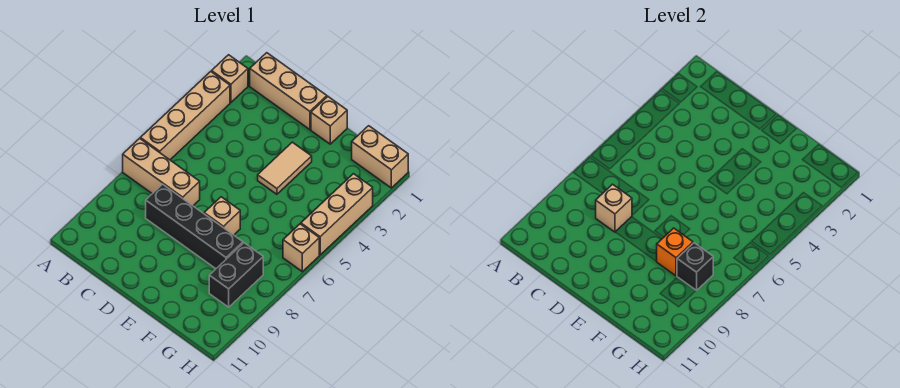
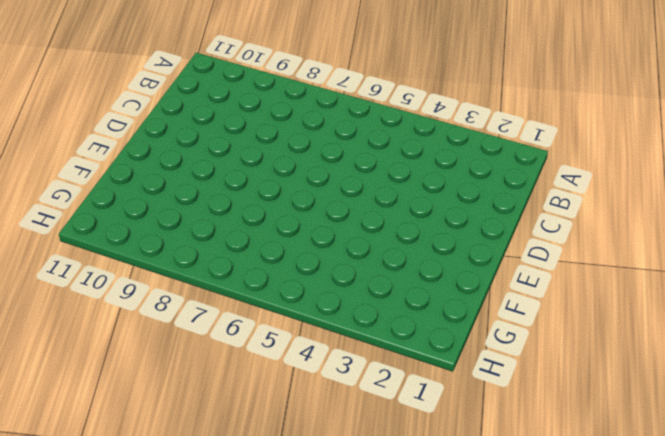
none -> tan 1x1 brick [212,55,248,102]
none -> tan 1x4 brick [140,72,230,160]
none -> tan 1x3 brick [123,138,200,206]

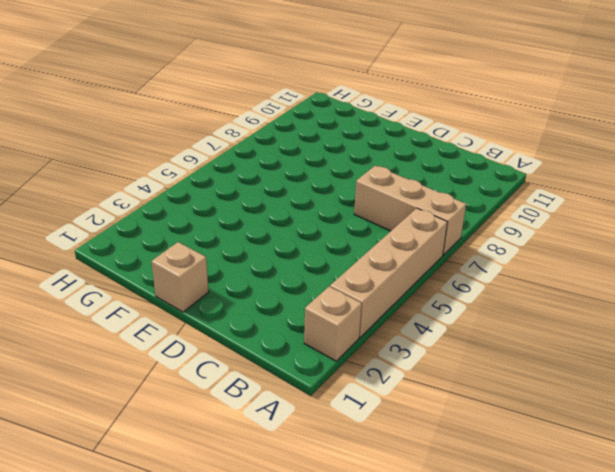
none -> tan 1x3 brick [250,53,327,130]
none -> black 1x4 brick [146,184,243,269]
none -> tan 1x2 tile [258,142,312,194]

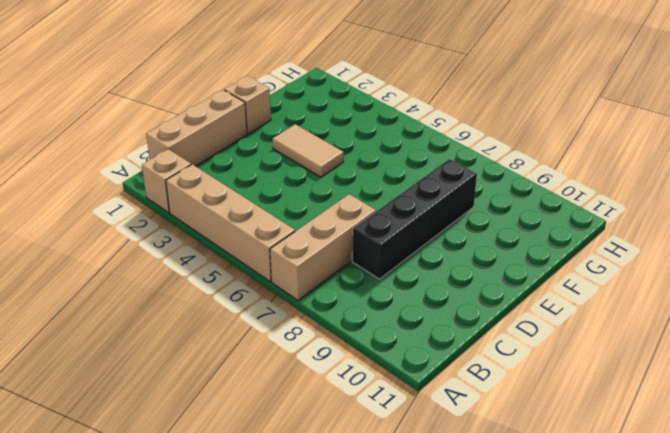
none -> tan 1x1 brick [204,197,240,235]
none -> tan 1x2 brick [352,126,408,188]
none -> black 1x2 brick [209,243,263,307]

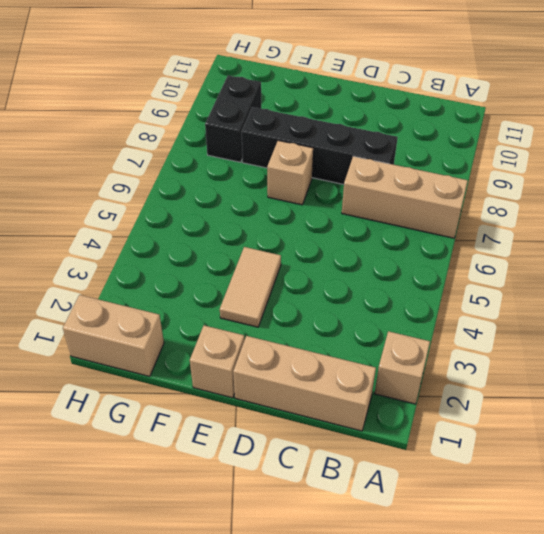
none -> tan 1x4 brick [140,72,230,160]
none -> tan 1x3 brick [301,174,373,255]
none -> tan 1x1 brick [283,224,319,272]

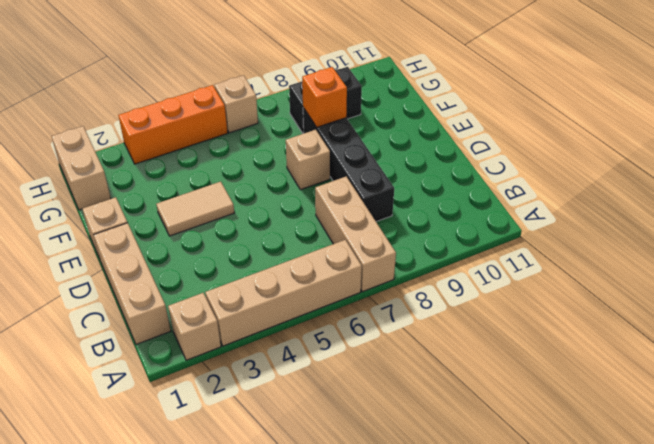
orange 1x3 brick [118,85,228,164] -> tan 1x3 brick [301,174,373,255]
none -> tan 1x1 brick [596,184,632,232]
none -> black 1x1 brick [677,243,713,290]

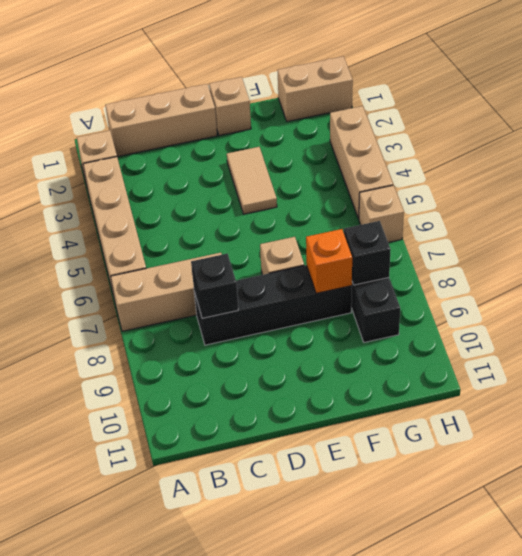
black 1x1 brick [191,254,238,318] -> tan 1x1 brick [596,184,632,232]

